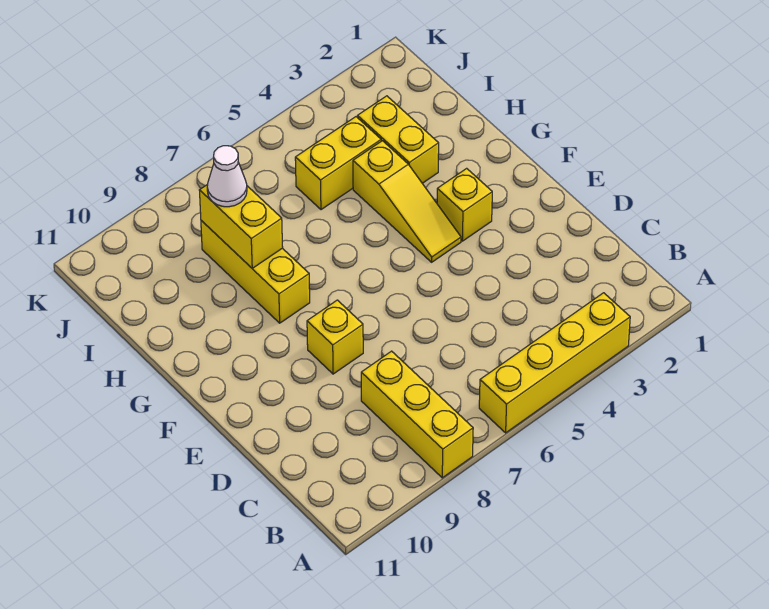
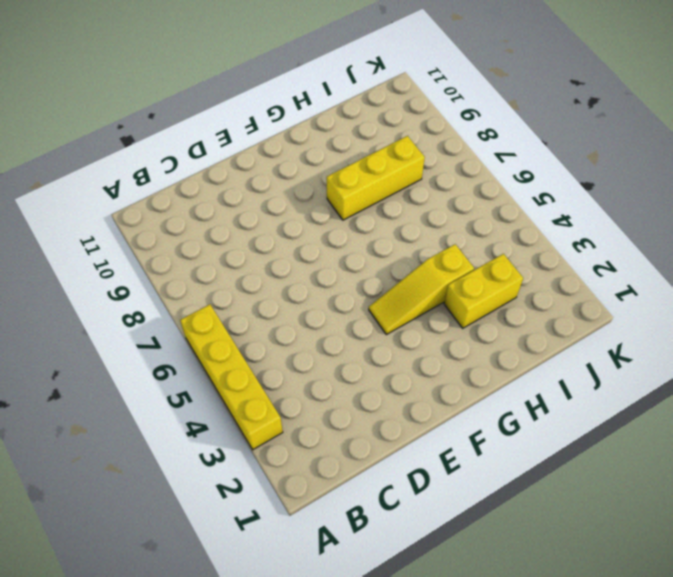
none -> yellow 1x3 brick [361,351,473,478]
none -> yellow 1x1 brick [307,300,363,374]

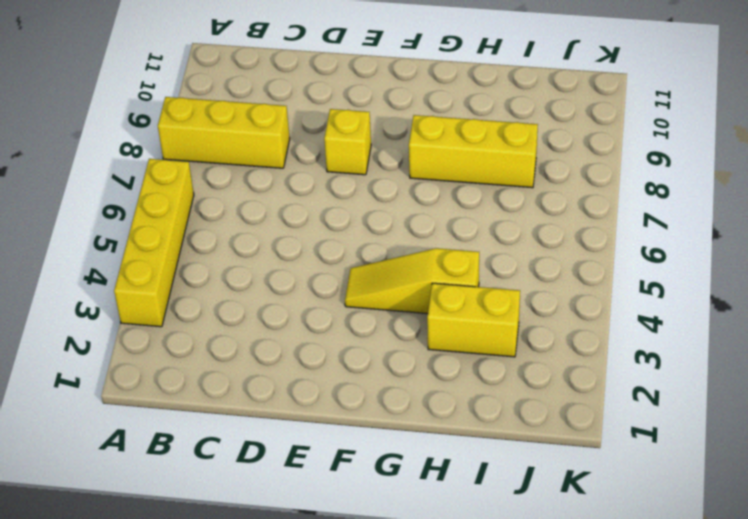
none -> yellow 1x1 brick [437,168,492,241]
none -> yellow 1x2 brick [295,117,381,210]

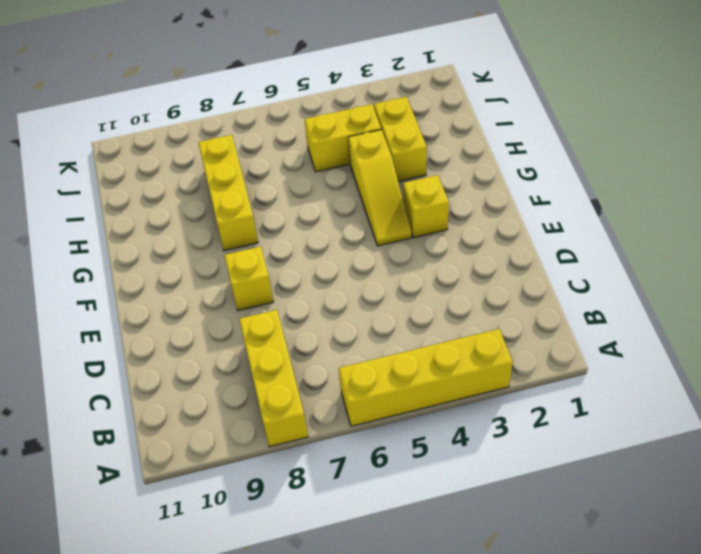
none -> yellow 1x2 brick [199,184,283,268]
none -> white 1x1 cone [207,146,247,207]

